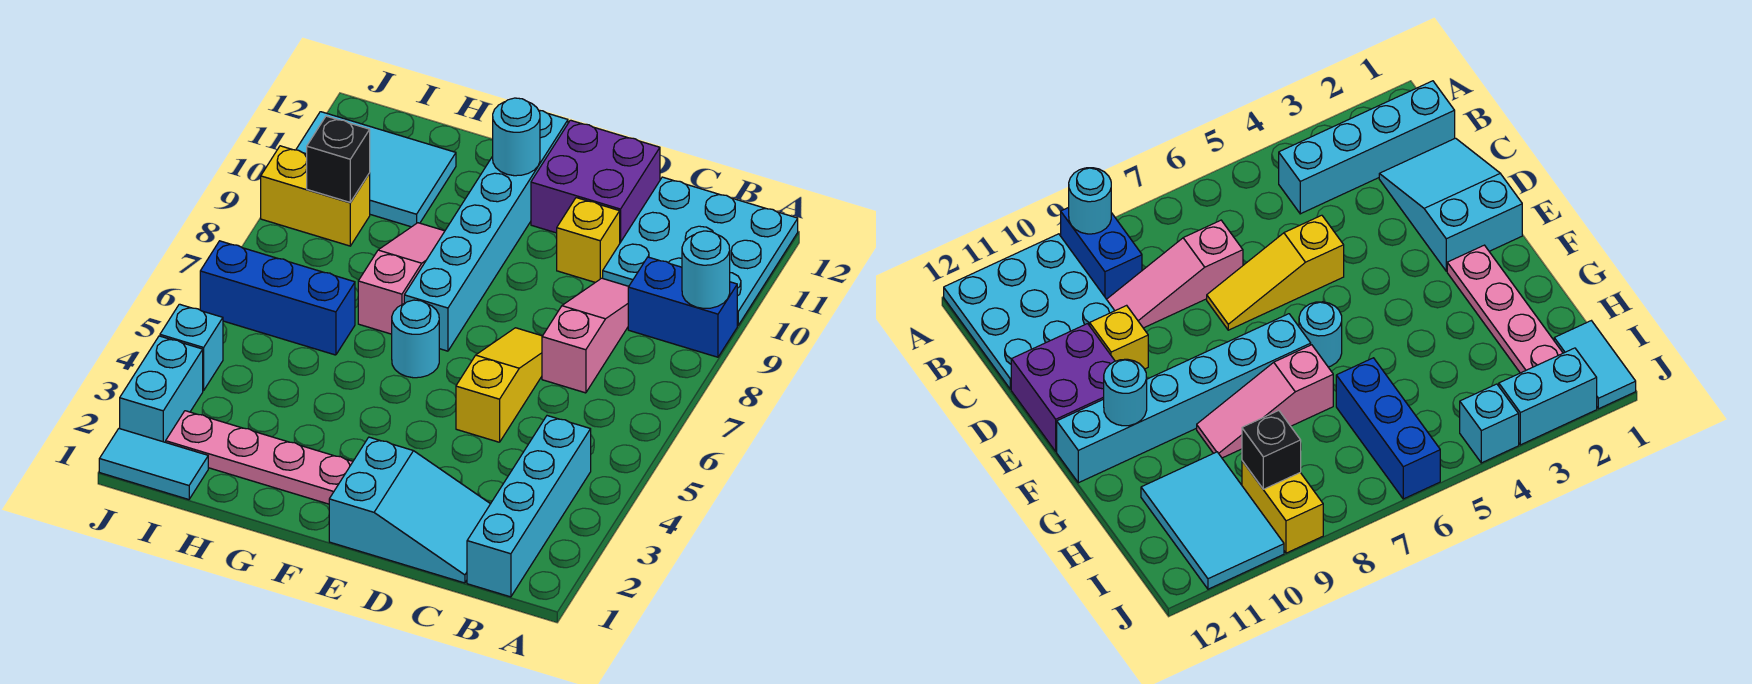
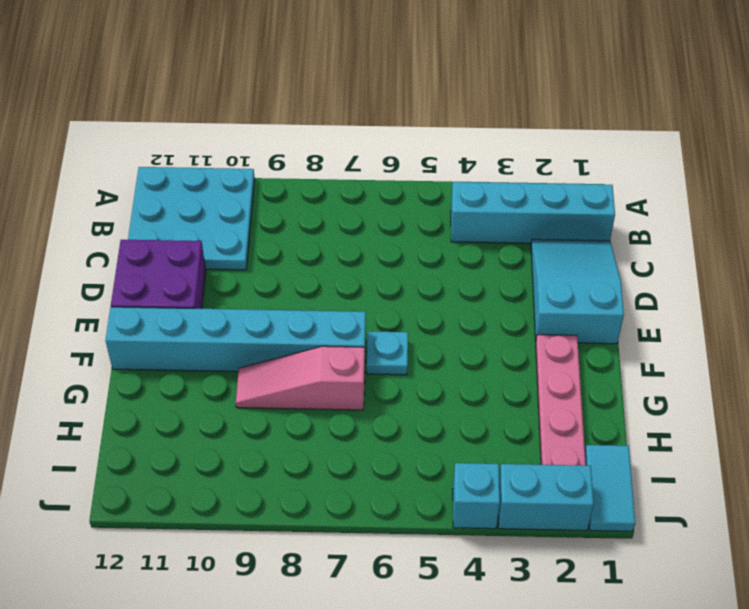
cyan 1x1 plate [367,331,408,375] -> cyan 1x1 round brick [392,300,439,378]
none -> blue 1x2 brick [628,257,737,357]
none -> pink 1x3 slope [542,278,629,393]
none -> yellow 1x3 slope [456,328,542,442]

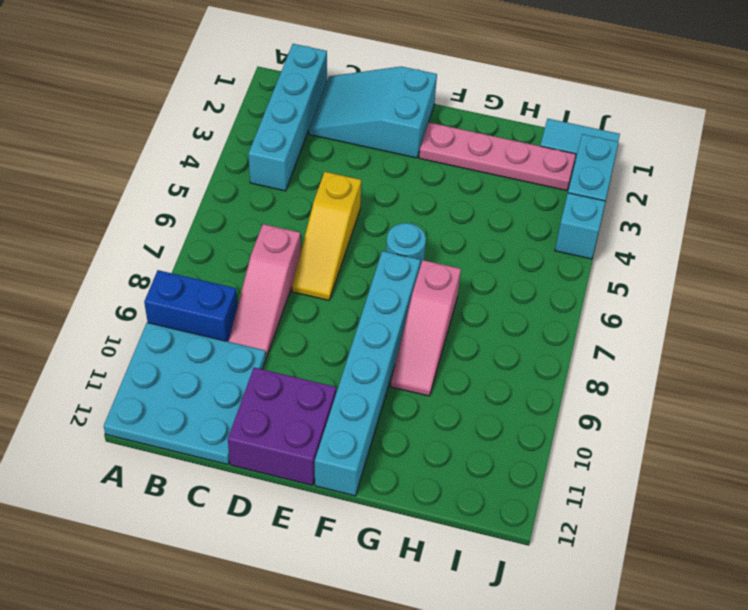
none -> yellow 1x1 brick [557,198,620,282]
none -> blue 1x3 brick [200,241,355,355]
none -> cyan 2x3 tile [296,112,456,227]

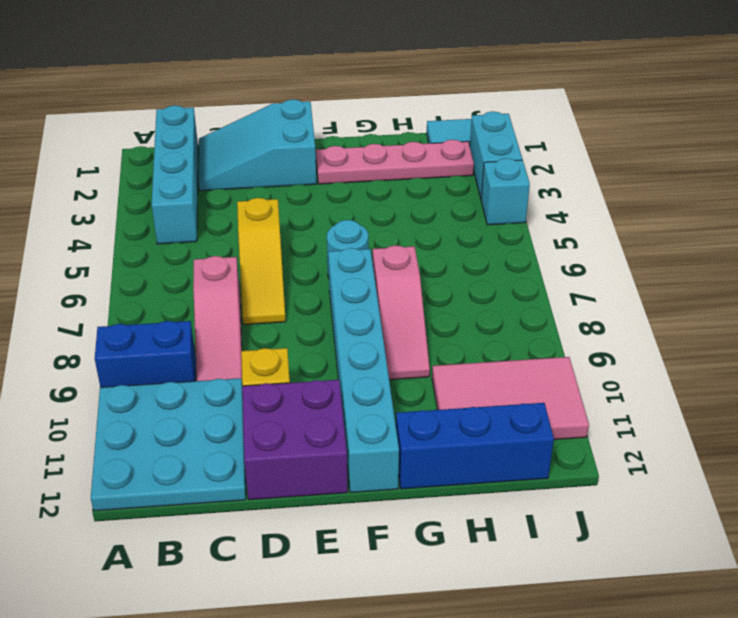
blue 1x3 brick [396,403,554,489] -> blue 1x3 brick moved to [200,241,355,355]
pink 2x3 tile [432,357,589,440] -> cyan 2x3 tile [296,112,456,227]
none -> yellow 1x2 brick [261,146,370,246]
none -> cyan 1x1 round brick [682,231,730,308]
none -> cyan 1x1 round brick [493,98,540,176]

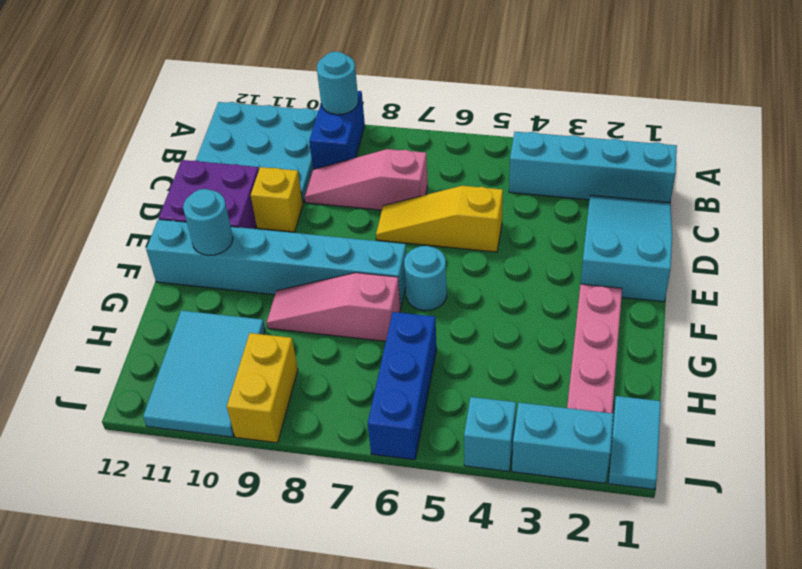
none -> black 1x1 brick [307,116,370,202]

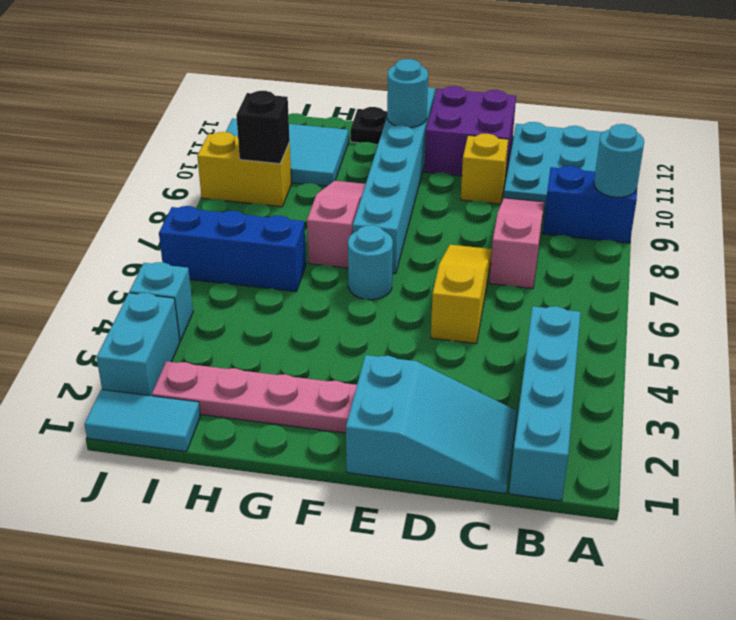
black 1x1 plate [351,107,387,145] -> none

